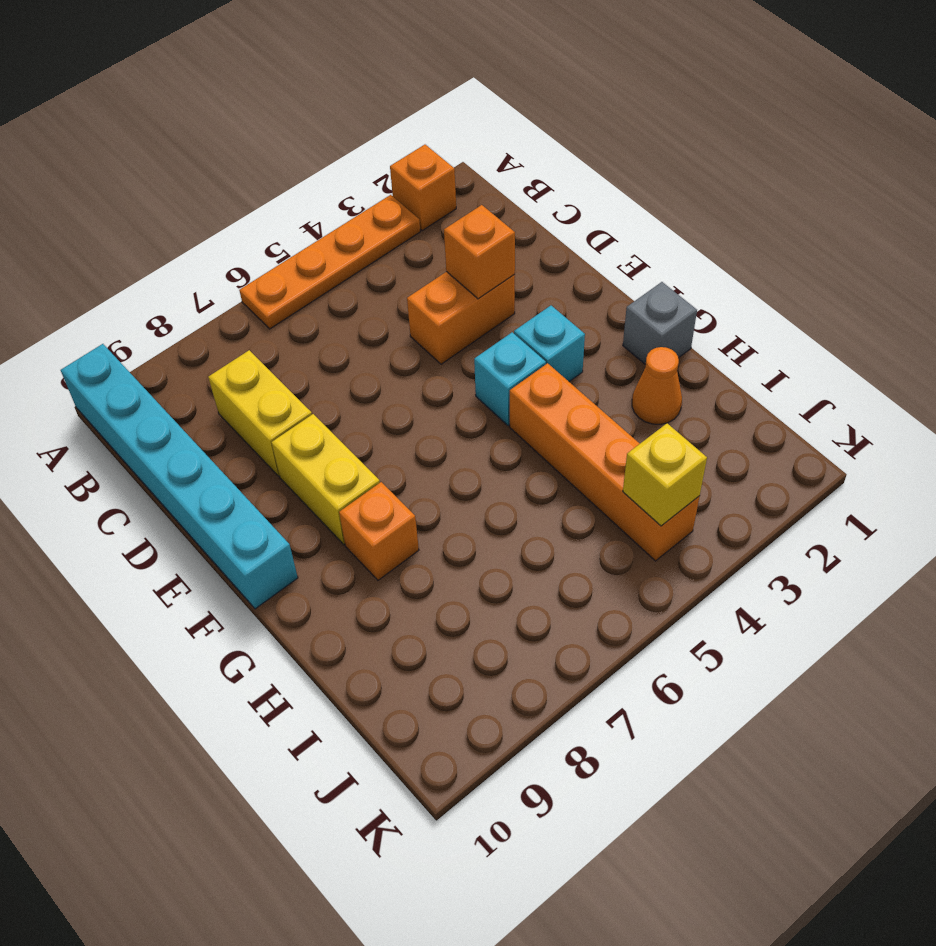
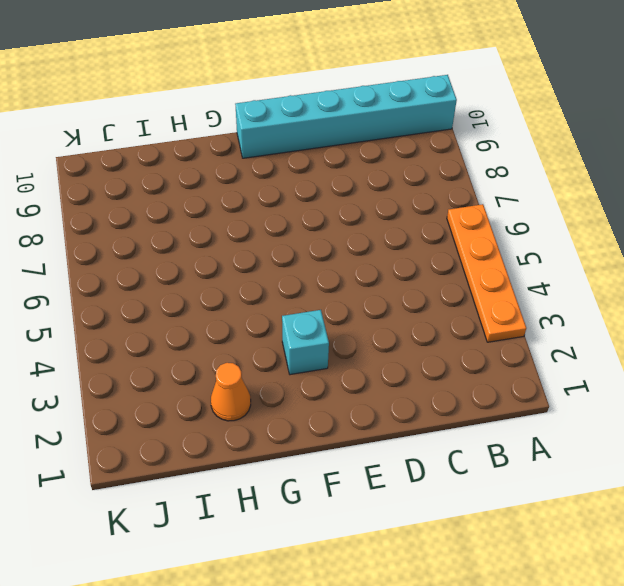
none -> orange 1x1 brick [390,145,456,231]
none -> yellow 1x2 brick [208,350,312,476]
none -> orange 1x2 brick [407,272,515,364]

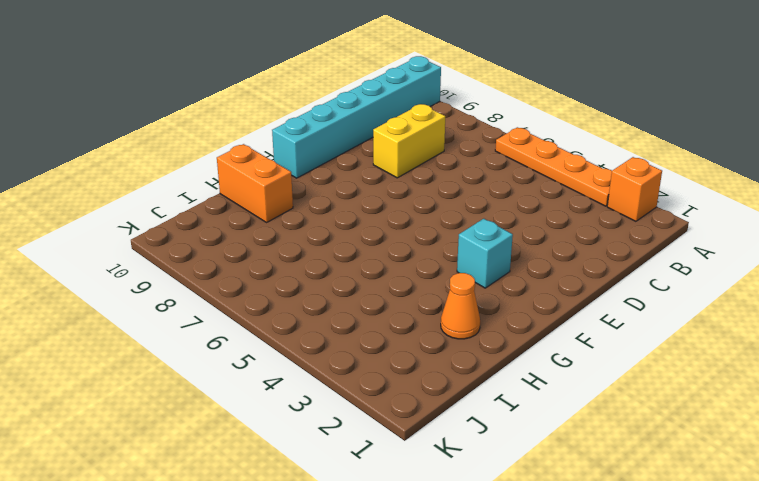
orange 1x2 brick [217,144,293,222] -> orange 1x2 brick moved to [407,272,515,364]
none -> yellow 1x2 brick [272,414,380,545]
none -> cyan 1x1 brick [474,332,546,426]
none -> grey 1x1 brick [623,282,697,365]

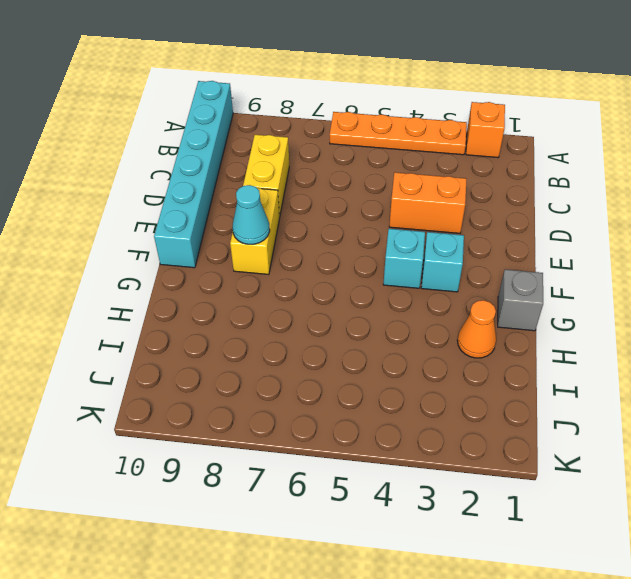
cyan 1x1 cone [233,185,270,244] -> none
none -> orange 1x4 brick [510,363,700,561]
none -> orange 1x1 brick [339,482,419,580]
none -> orange 1x1 brick [444,205,515,299]

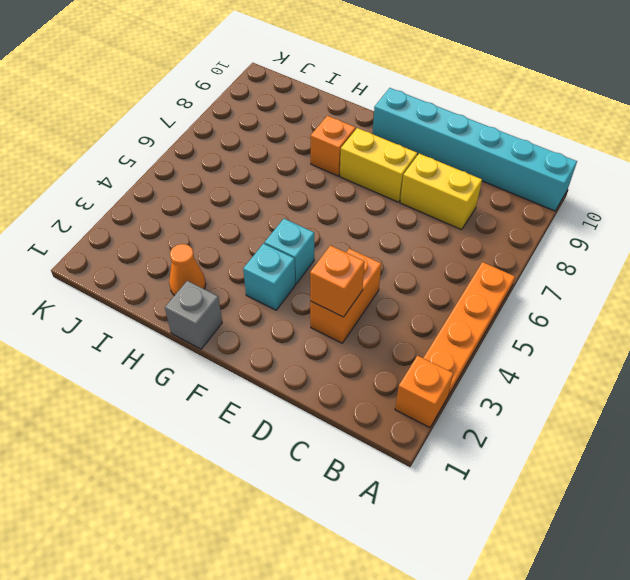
none -> orange 1x4 brick [510,363,700,561]
none -> yellow 1x1 brick [623,423,707,526]

